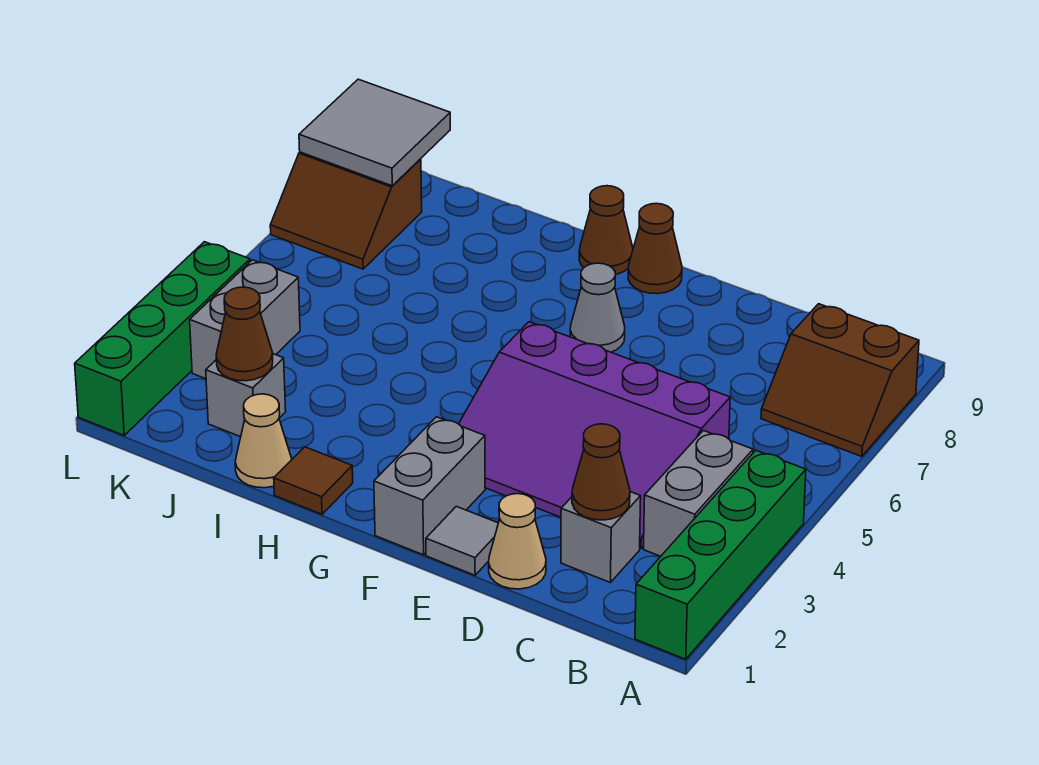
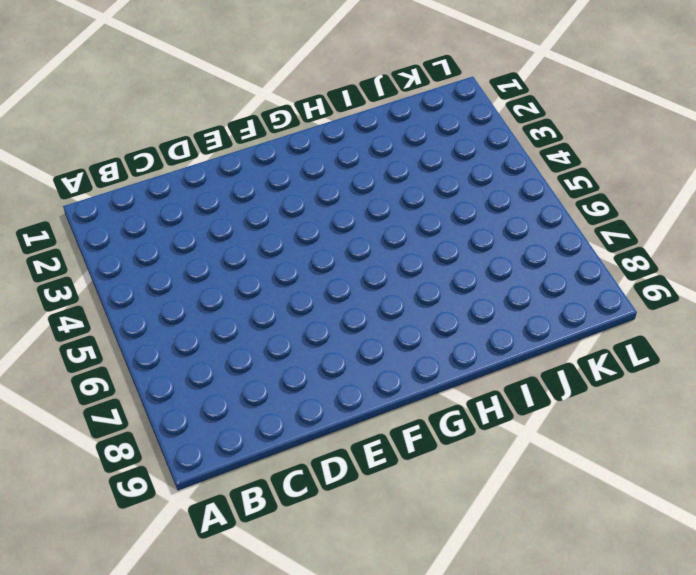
none -> green 1x4 brick [635,450,806,659]
none -> brown 2x2 slope [761,304,919,456]
none -> grey 1x2 brick [644,430,753,556]

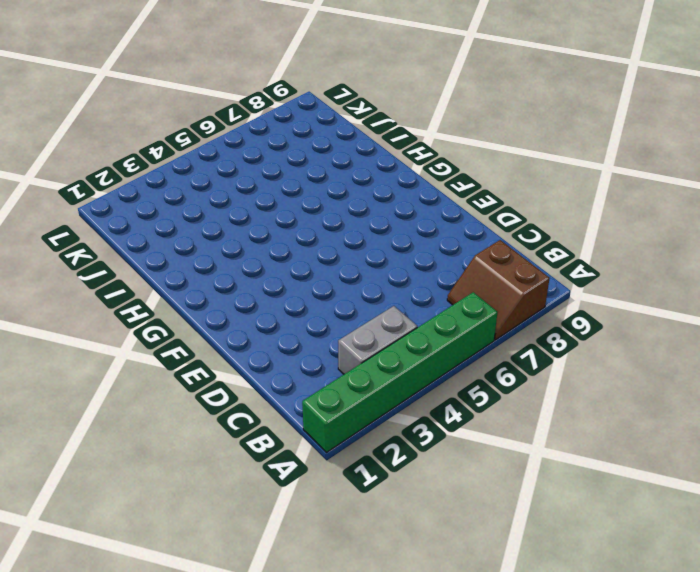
green 1x6 brick [302,292,497,452] -> green 1x4 brick [635,450,806,659]
none -> grey 1x1 brick [561,492,641,583]
none -> purple 3x4 slope [459,322,730,549]
none -> tan 1x1 cone [489,494,546,589]

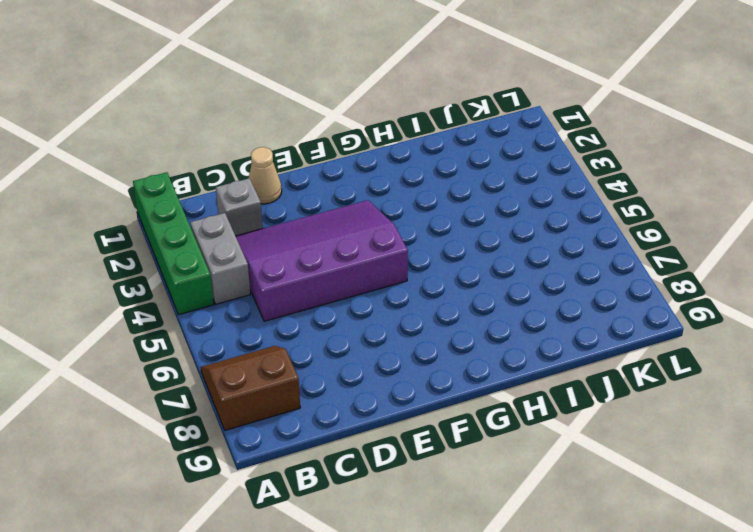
none -> grey 1x1 tile [426,506,498,575]
none -> grey 1x2 brick [374,417,485,555]
none -> grey 1x1 cone [570,263,625,352]

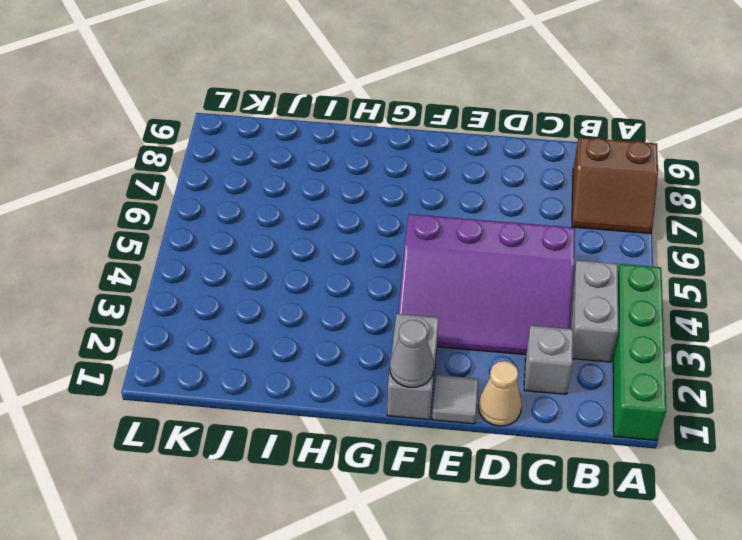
grey 1x1 cone [390,320,434,387] -> grey 1x1 cone moved to [570,263,625,352]
none -> brown 1x1 cone [628,203,682,294]
none -> brown 1x1 cone [579,186,633,275]
none -> brown 1x1 tile [274,447,353,514]

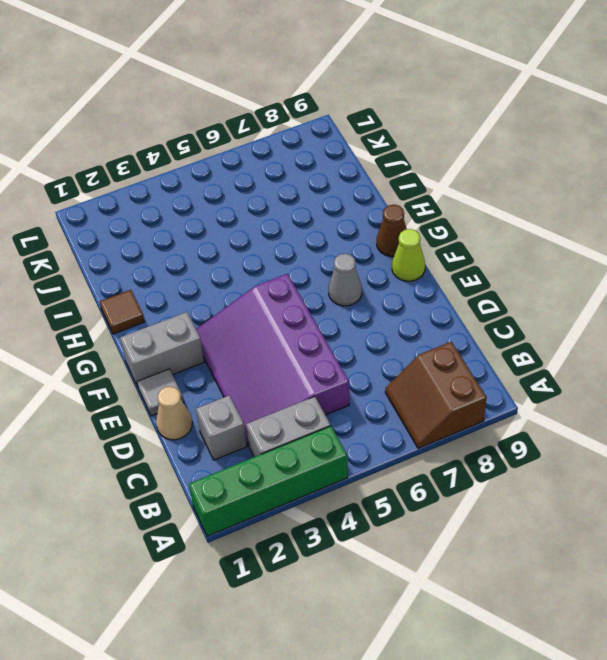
lime 1x1 cone [392,229,425,281] -> brown 1x1 cone [628,203,682,294]
none -> tan 1x1 cone [235,394,292,488]
none -> grey 1x1 brick [206,354,286,437]
none -> grey 1x2 brick [190,260,300,379]

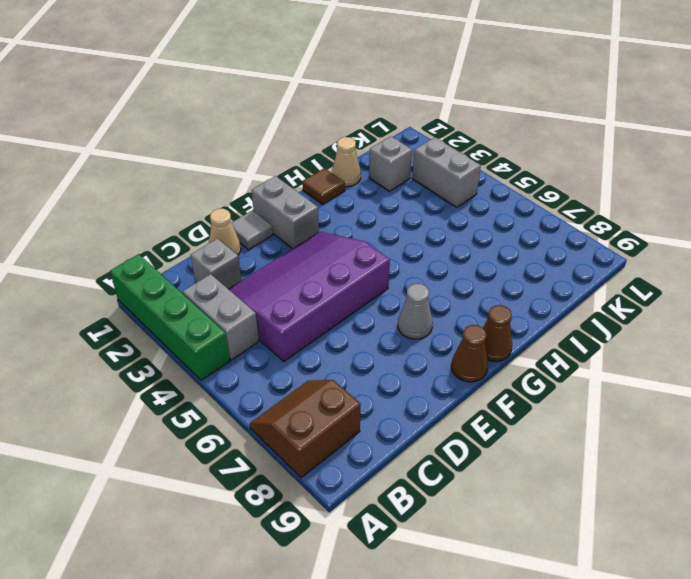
none -> brown 2x2 slope [270,152,422,269]
none -> green 1x4 brick [75,242,250,435]
none -> brown 1x1 cone [572,424,630,520]

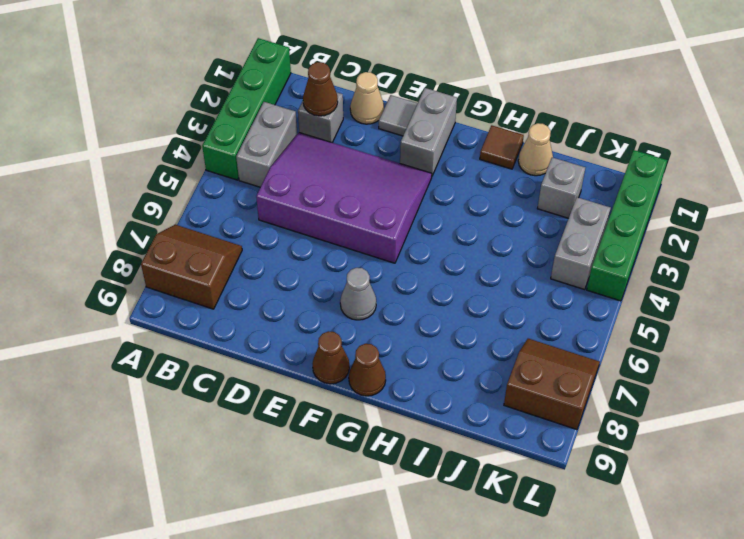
none -> brown 1x1 cone [216,287,273,381]
none -> grey 2x2 tile [299,79,450,186]

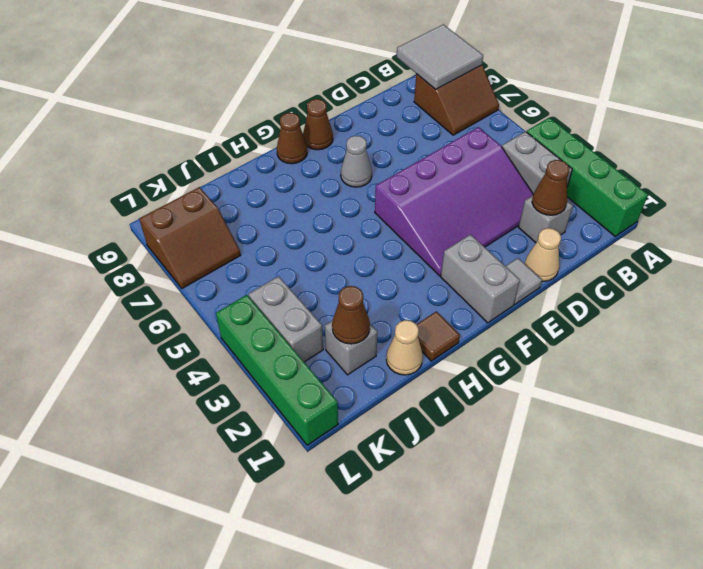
grey 2x2 tile [397,24,483,89] -> grey 2x2 tile moved to [299,79,450,186]

